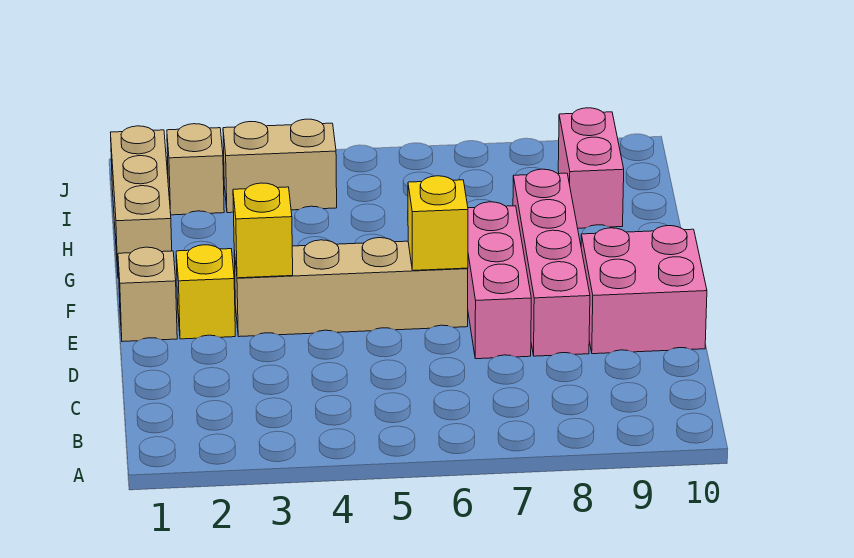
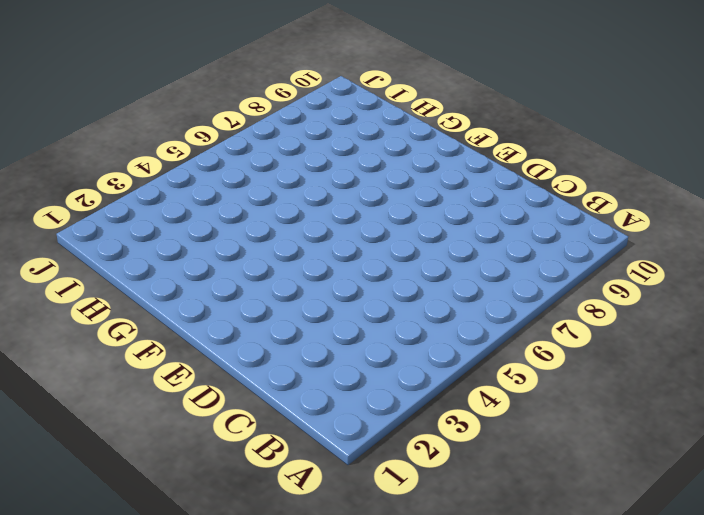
none -> pink 1x3 brick [468,202,531,359]
none -> pink 1x4 brick [513,169,590,356]
none -> pink 2x2 brick [581,226,707,354]

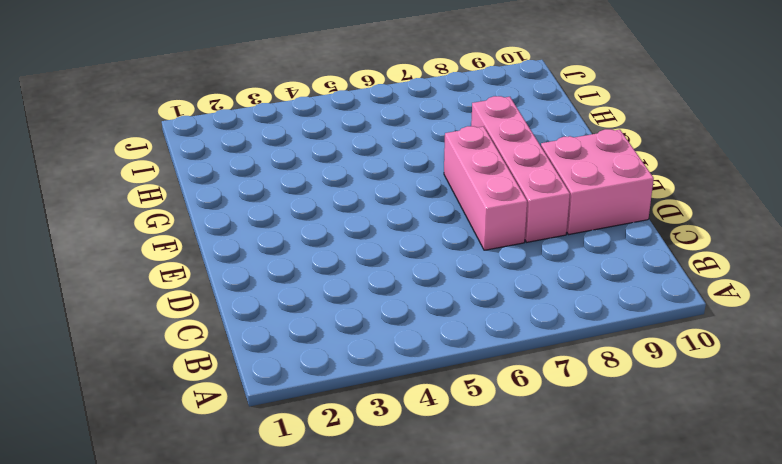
none -> tan 1x1 brick [118,247,177,342]
none -> yellow 1x1 brick [176,245,235,339]
none -> tan 1x4 brick [234,238,468,337]

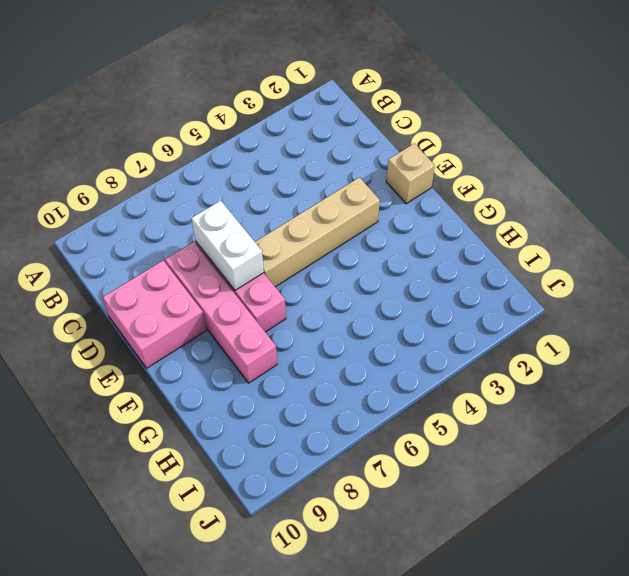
white 1x2 brick [191,200,264,290] -> none
none -> yellow 1x1 brick [176,245,235,339]
none -> tan 1x3 brick [110,126,172,278]
none -> pink 1x2 brick [558,108,624,228]

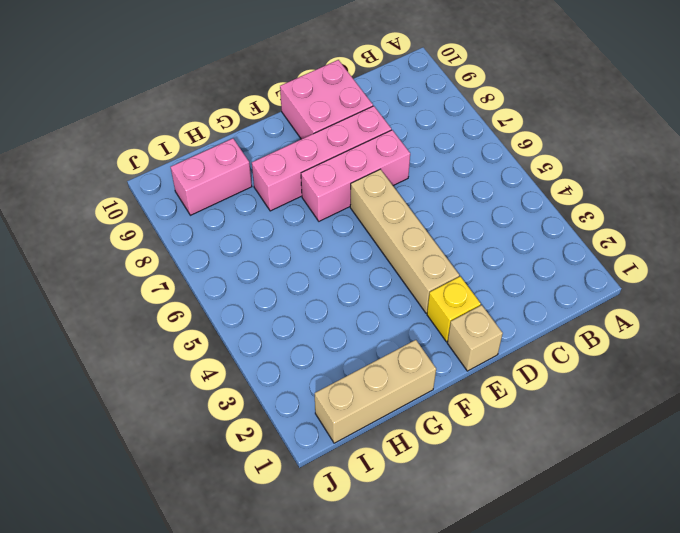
none -> tan 1x1 brick [167,124,224,215]
none -> tan 1x2 brick [223,119,337,213]
none -> yellow 1x1 brick [233,183,293,278]

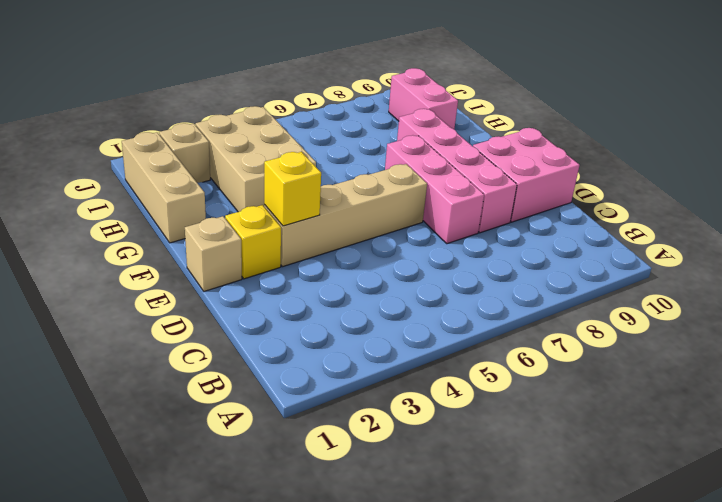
tan 2x3 brick [196,106,316,212] -> tan 1x2 brick [223,119,337,213]
none -> yellow 1x1 brick [408,176,468,270]

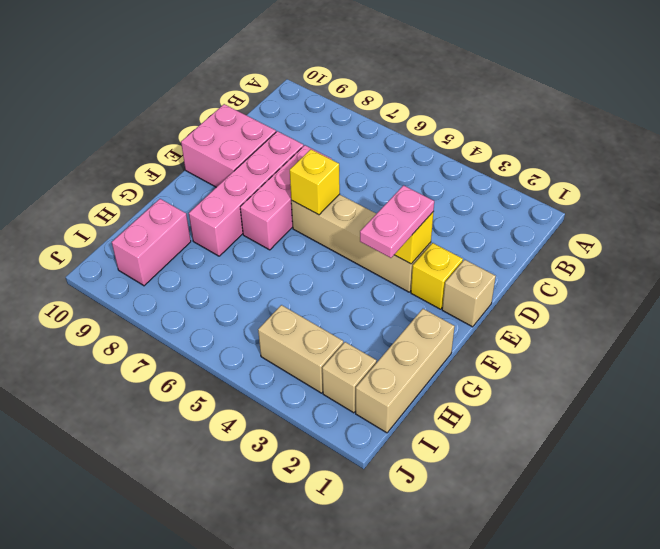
pink 1x2 plate [360,185,434,258] -> none

